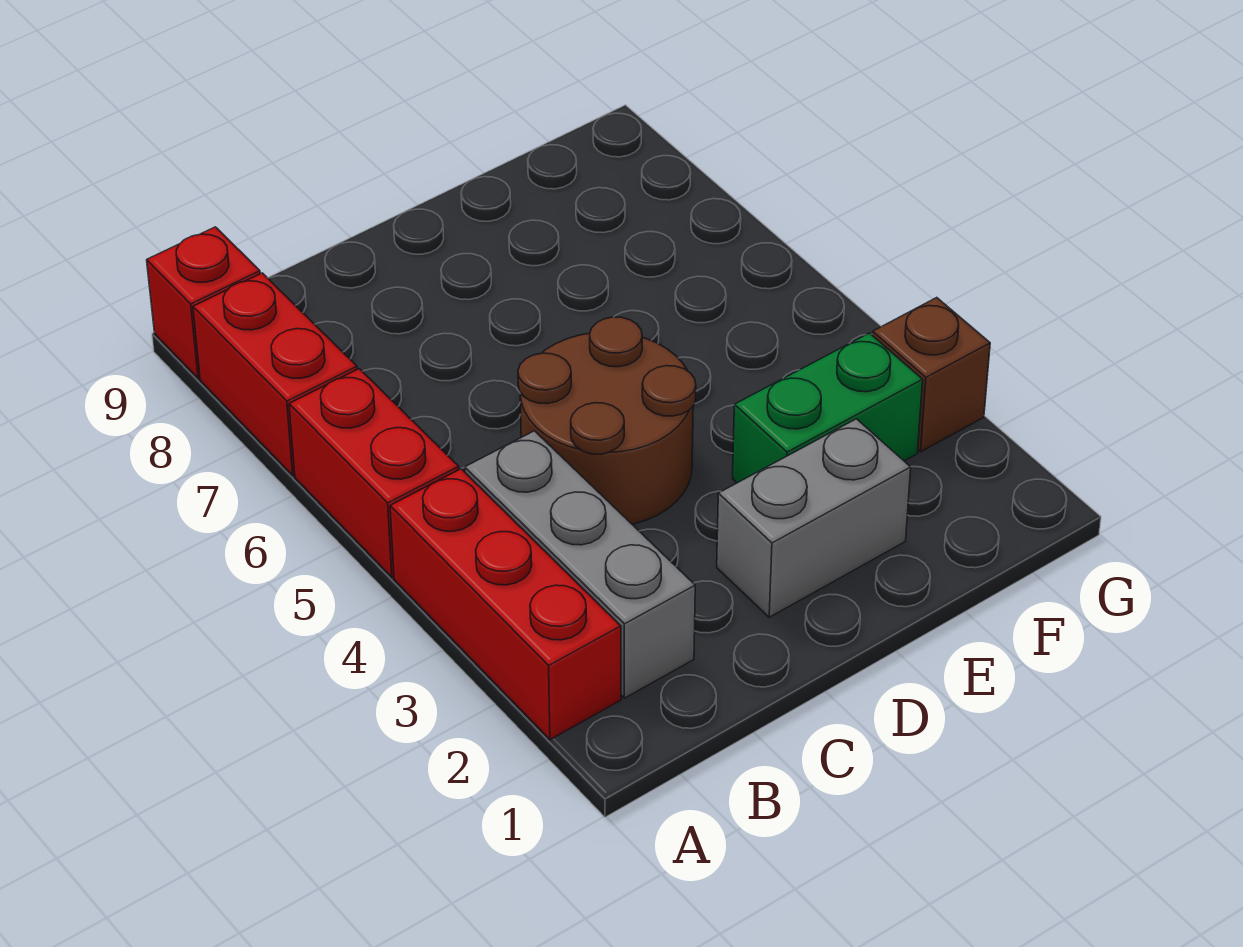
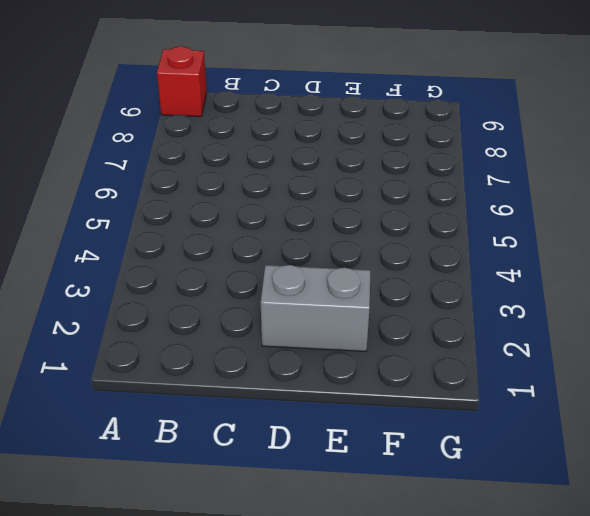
none -> red 1x3 brick [390,469,621,740]
none -> red 1x2 brick [289,369,459,577]

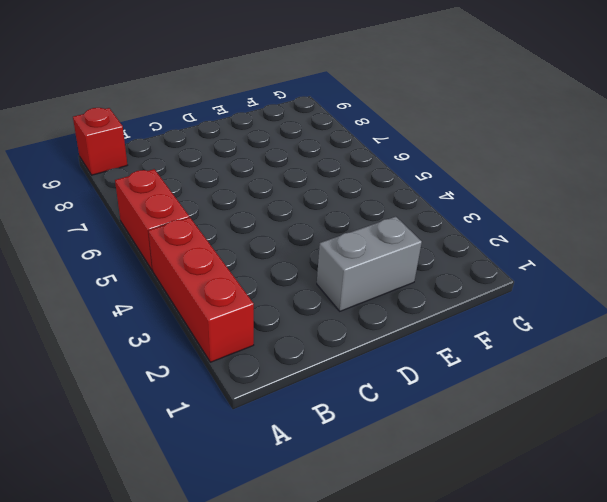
none -> red 1x2 brick [193,273,357,475]
none -> grey 1x3 brick [465,431,695,698]

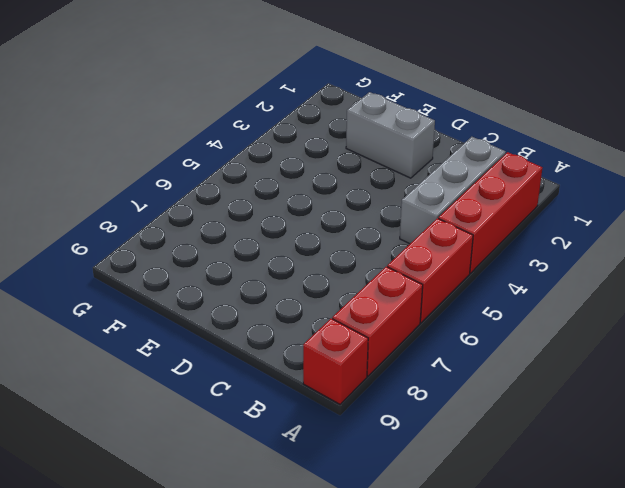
none -> brown 2x2 round brick [518,317,696,524]
none -> green 1x2 brick [732,333,923,483]

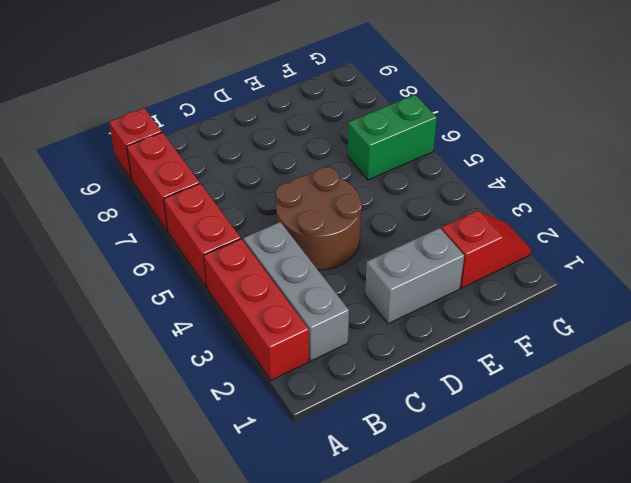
red 1x2 slope [441,211,531,288] -> none
green 1x2 brick [347,95,437,180] -> green 1x2 brick moved to [732,333,923,483]
none -> brown 1x1 brick [872,298,990,452]

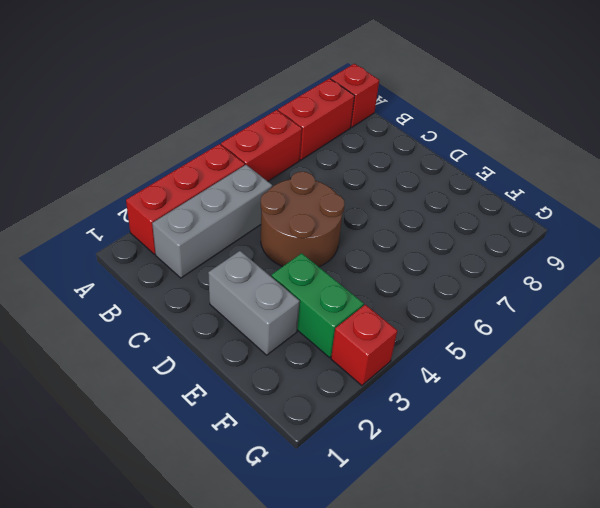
red 1x1 brick [331,305,397,386] -> brown 1x1 brick [872,298,990,452]

